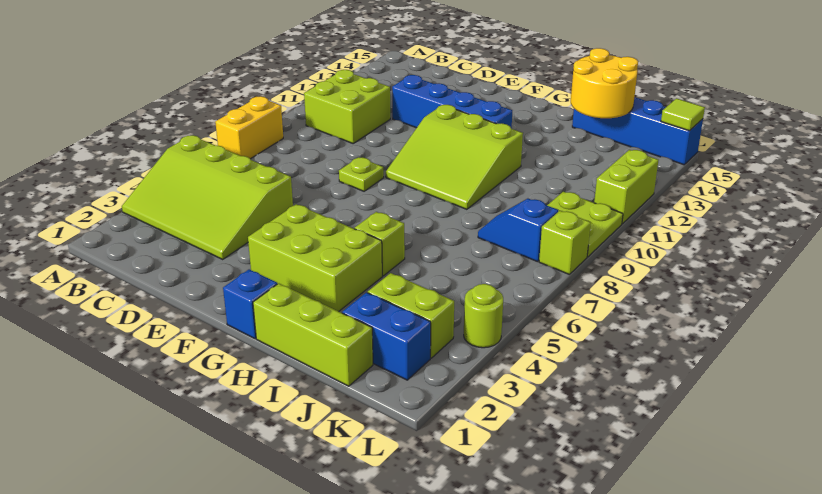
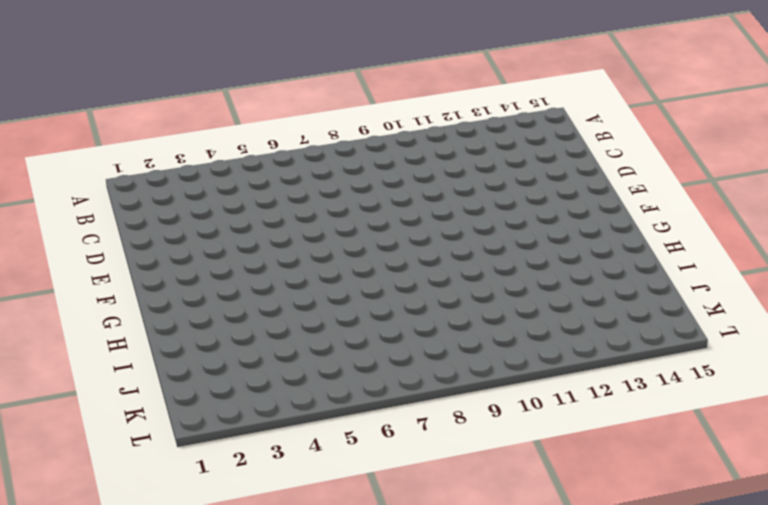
none -> lime 3x4 slope [122,135,293,259]
none -> yellow 1x2 brick [215,96,283,159]
none -> lime 2x2 brick [304,70,390,143]

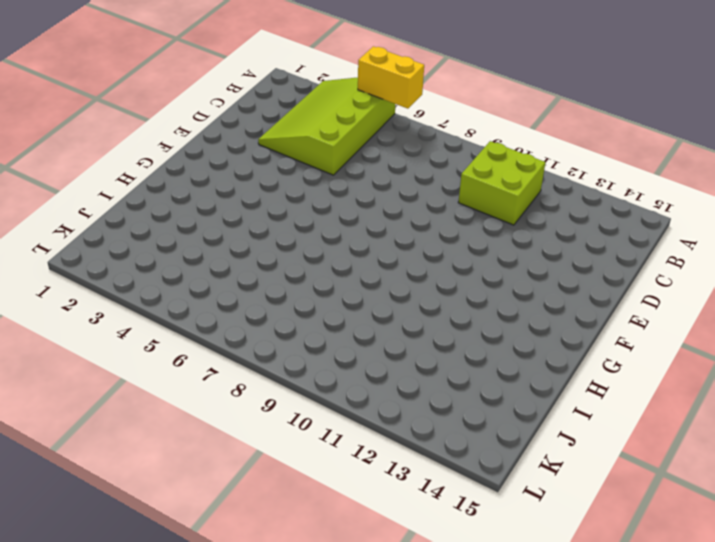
yellow 1x2 brick [358,46,424,109] -> yellow 1x2 brick moved to [215,96,283,159]
none -> blue 1x4 brick [392,75,512,128]
none -> lime 1x1 plate [339,157,384,191]
none -> lime 2x3 brick [248,204,382,311]

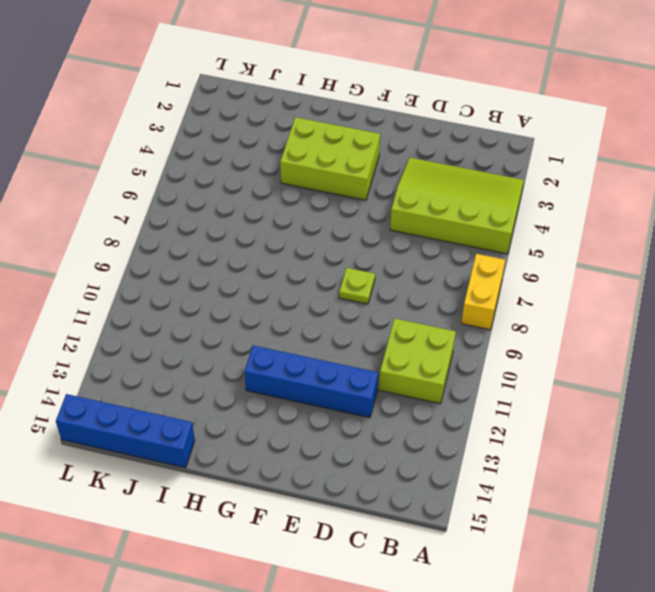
none -> lime 3x3 slope [386,105,523,209]
none -> blue 1x1 brick [223,269,277,339]
none -> lime 1x3 brick [253,283,373,386]

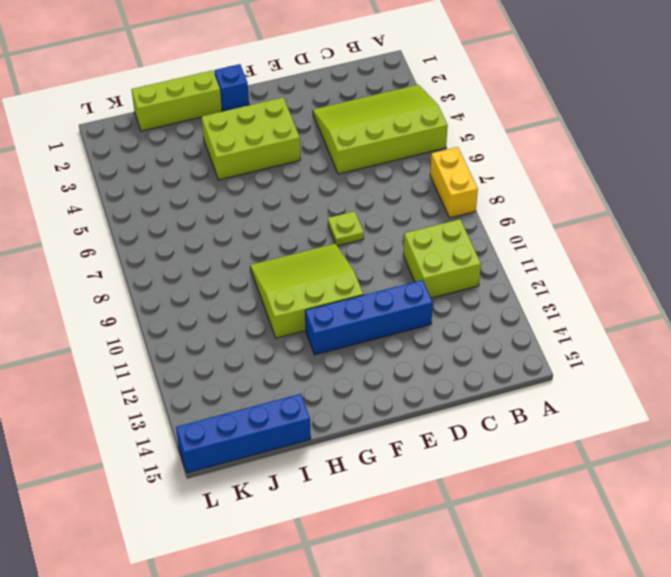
none -> lime 1x1 brick [354,212,405,276]
none -> blue 1x2 brick [342,293,431,380]
none -> lime 1x2 brick [368,273,454,358]

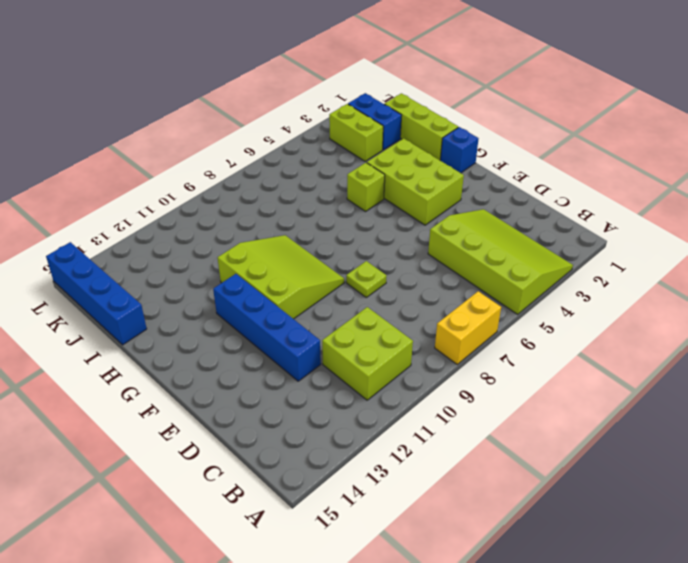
none -> blue 1x2 slope [478,198,558,262]
none -> lime 2x2 plate [547,192,623,257]
none -> lime 1x1 round brick [464,284,503,348]

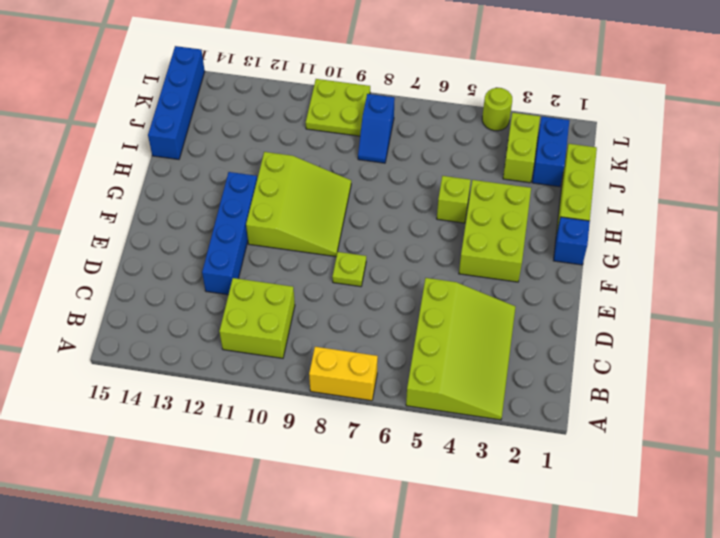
none -> lime 1x1 brick [539,211,591,275]
none -> lime 1x2 brick [594,150,658,224]
none -> yellow 2x2 round brick [571,48,638,118]

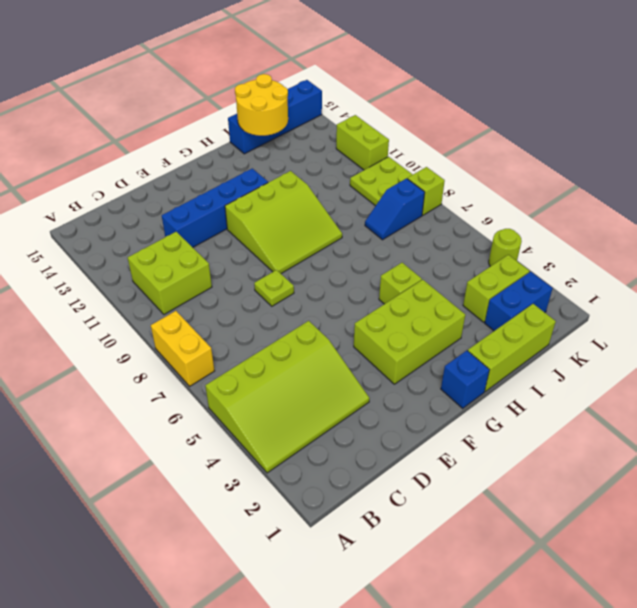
none -> lime 1x1 tile [661,98,705,131]

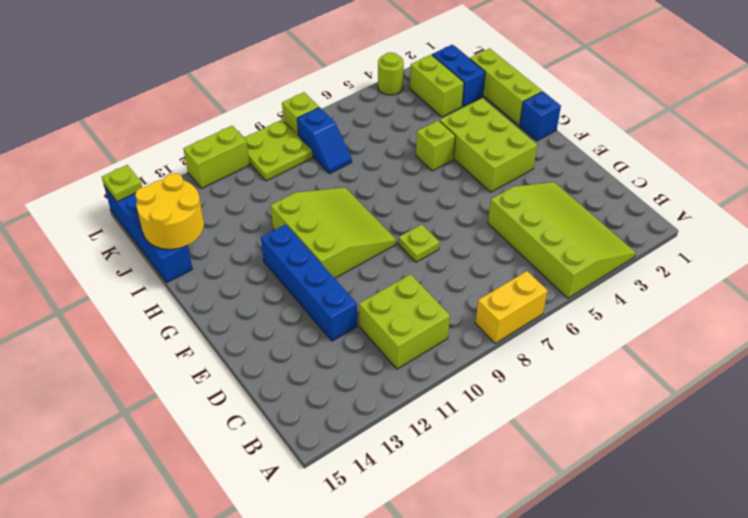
lime 1x1 plate [102,165,142,202] -> lime 1x1 tile [661,98,705,131]

